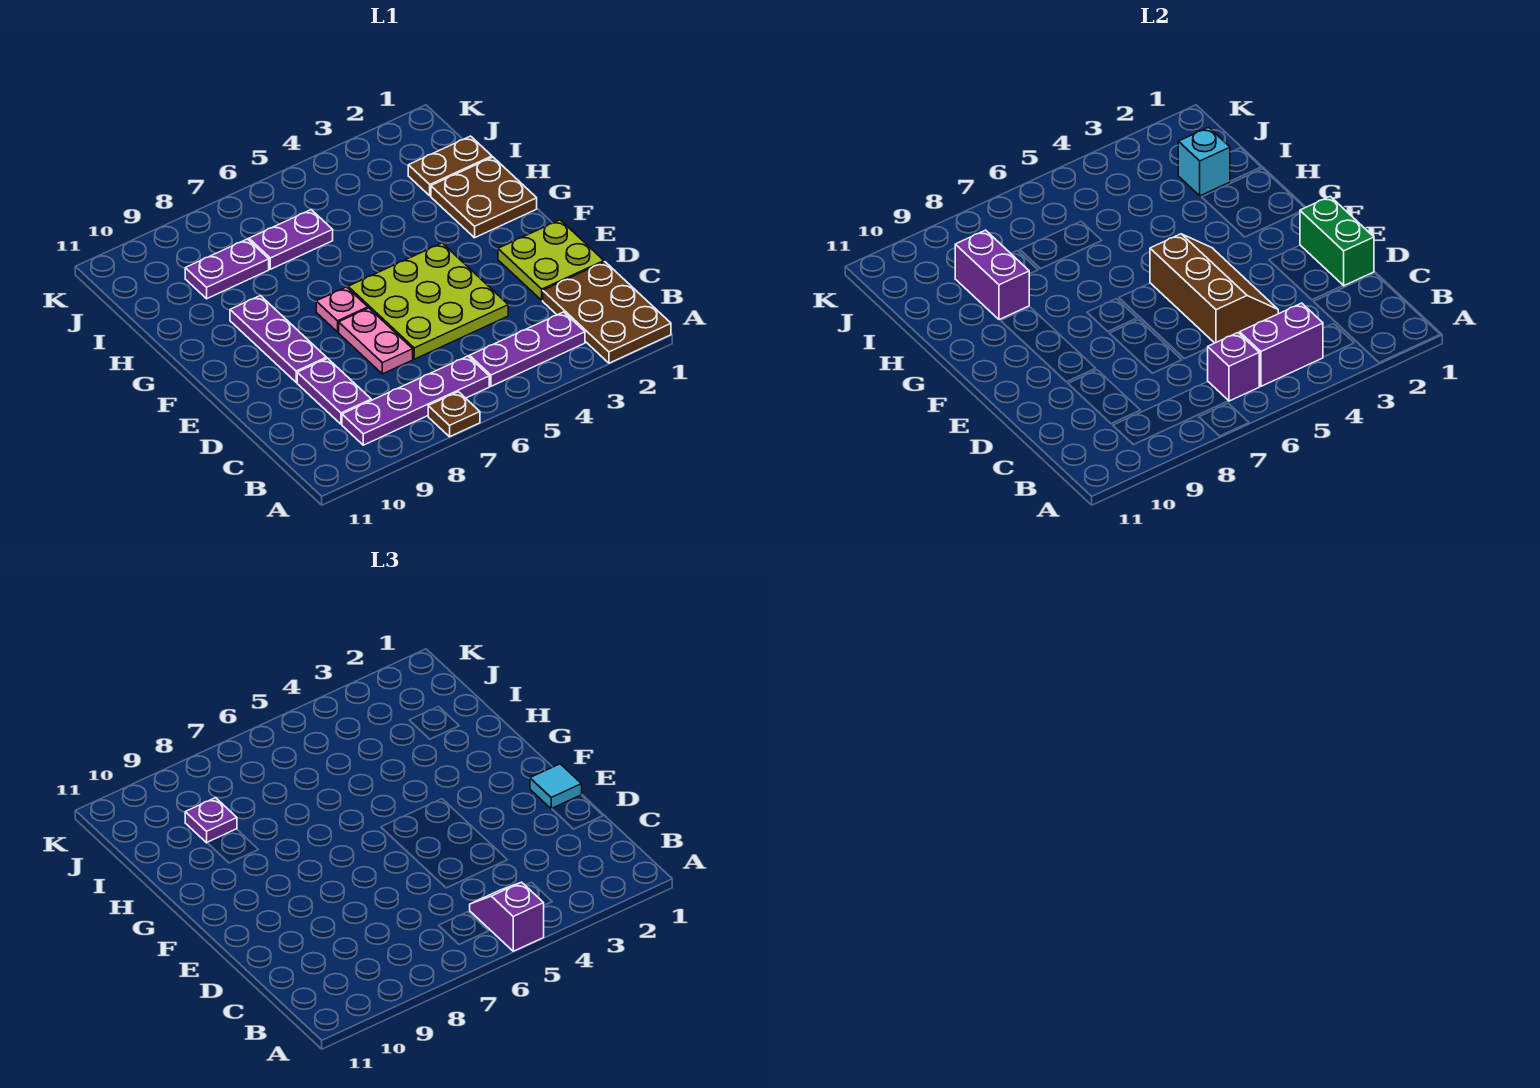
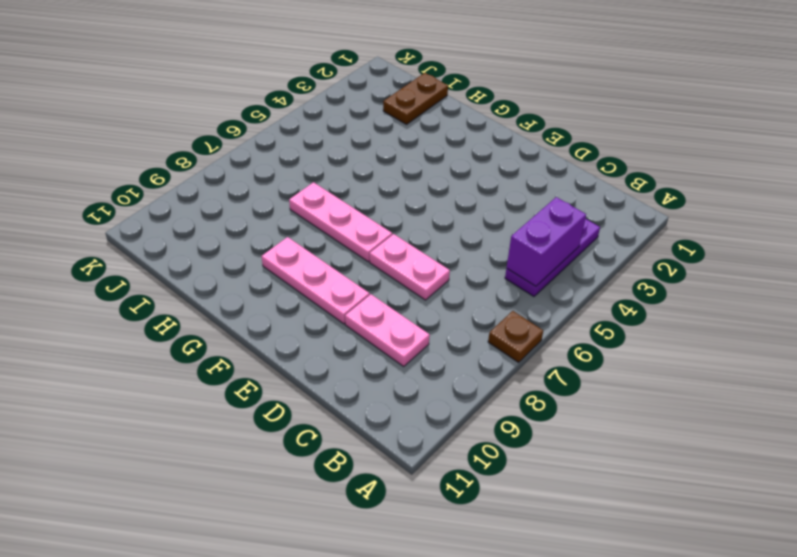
pink 1x2 plate [345,294,430,366] -> purple 1x2 plate [297,358,371,424]
pink 1x3 plate [262,237,370,324] -> purple 1x3 plate [230,296,327,382]
pink 1x3 plate [289,182,392,261] -> pink 1x1 plate [316,287,368,332]
none -> brown 2x3 plate [543,262,671,363]
none -> purple 1x4 plate [342,356,489,445]
none -> lime 2x2 plate [498,220,604,300]

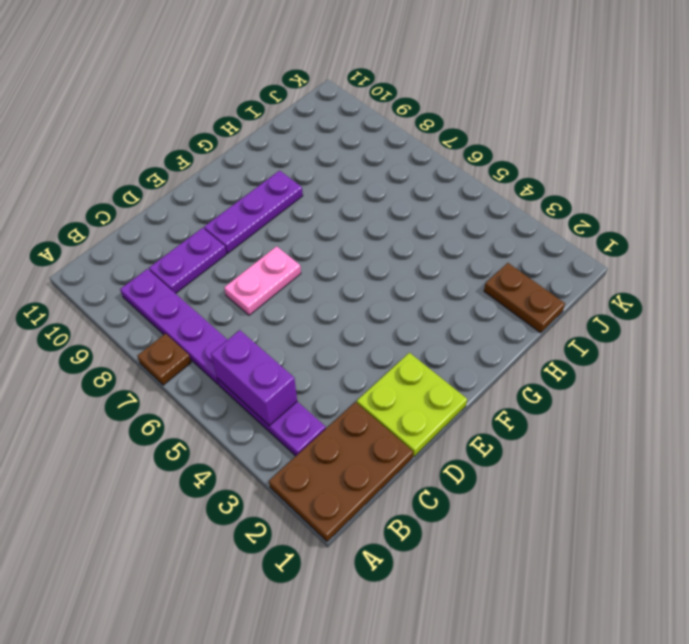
none -> lime 3x3 plate [348,243,508,359]
none -> pink 1x1 plate [316,287,368,332]
none -> brown 2x2 plate [431,157,537,238]

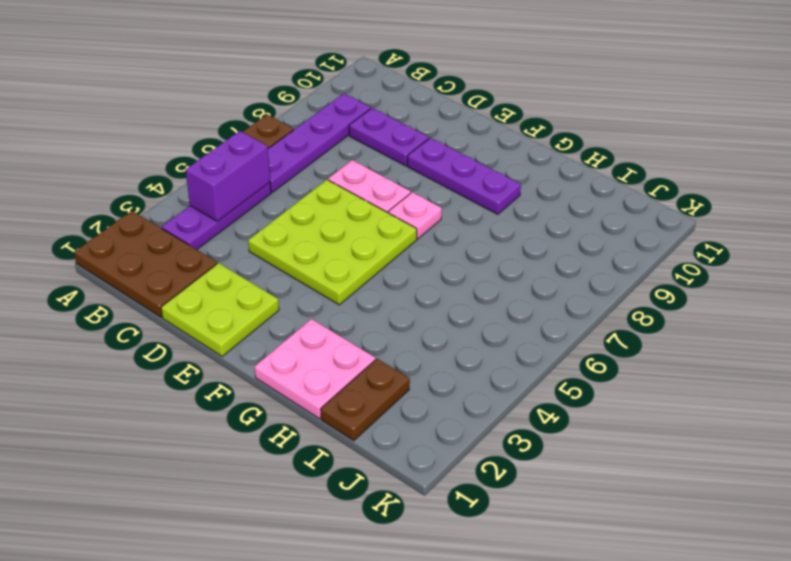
pink 2x2 plate [255,319,376,419] -> brown 2x2 plate [431,157,537,238]
none -> purple 1x2 plate [249,210,333,269]
none -> purple 1x2 plate [185,239,269,299]
none -> purple 1x1 brick [1208,333,1259,401]

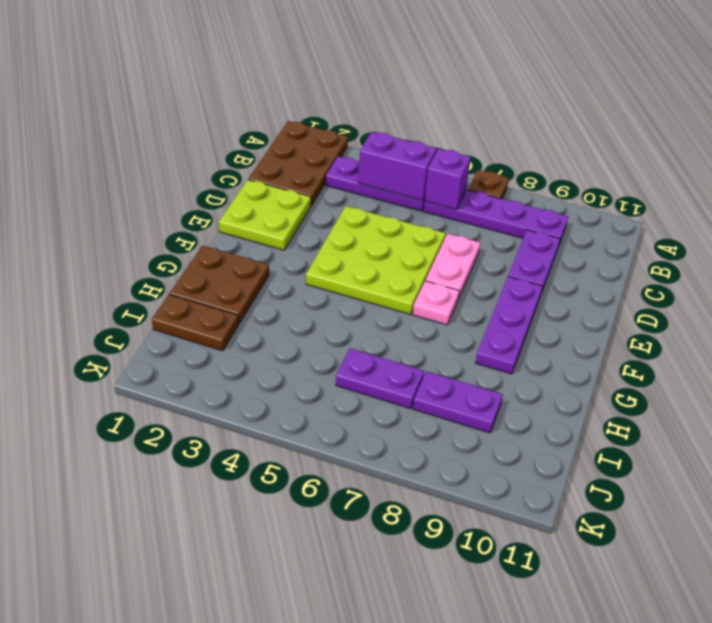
none -> green 1x2 brick [1300,196,1374,286]
none -> brown 2x3 slope [1150,234,1278,343]
none -> purple 1x2 brick [955,230,1029,320]

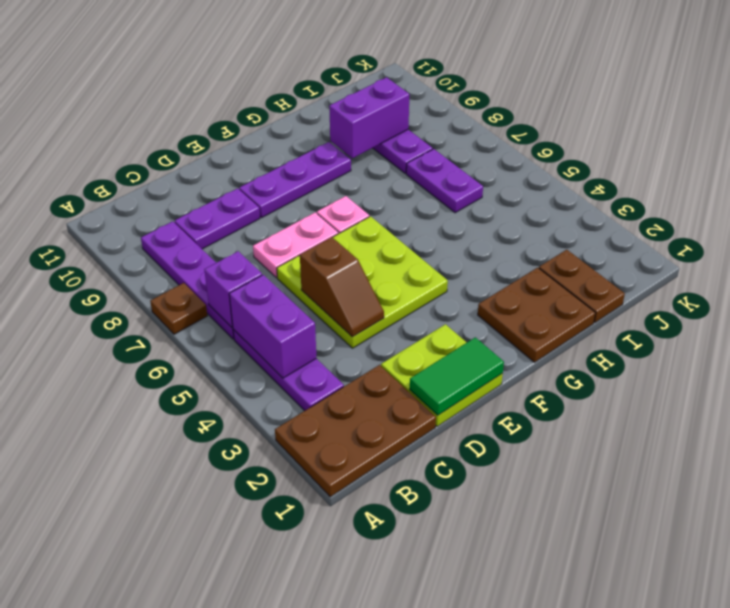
green 1x2 tile [410,337,504,415] -> green 1x2 brick [1300,196,1374,286]
brown 1x2 slope [300,237,384,337] -> brown 2x3 slope [1150,234,1278,343]
none -> cyan 1x1 brick [1178,127,1230,196]
none -> purple 1x2 slope [470,882,544,951]
none -> cyan 1x1 tile [530,764,582,809]

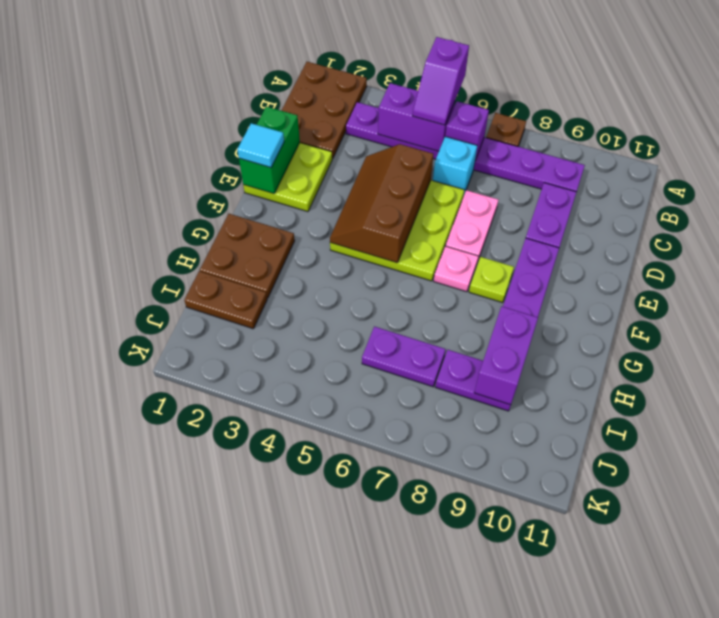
cyan 1x1 brick [433,137,477,195] -> cyan 1x1 brick moved to [1178,127,1230,196]
lime 1x1 plate [469,257,514,303] -> none
none -> purple 1x1 plate [185,798,237,843]

